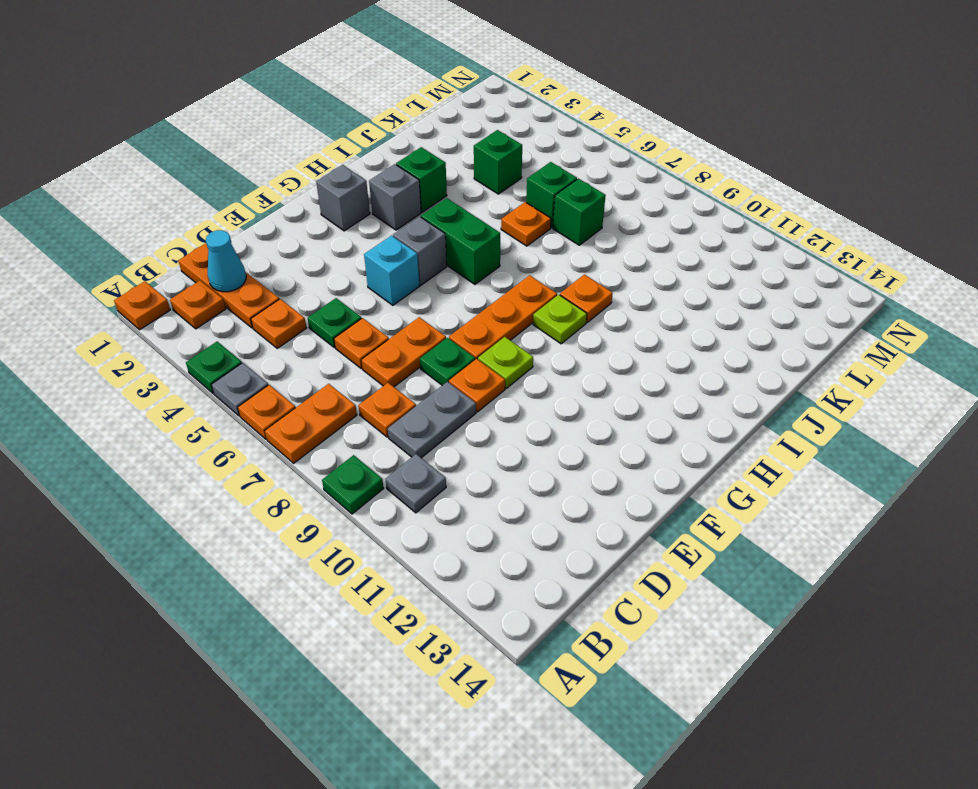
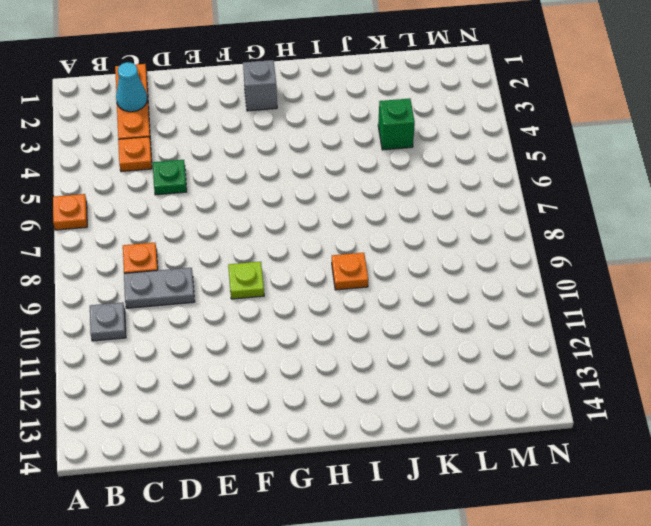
none -> orange 1x1 plate [114,281,170,330]
none -> green 1x1 plate [186,342,242,393]
none -> grey 1x1 plate [211,363,268,416]
none -> orange 1x2 plate [265,384,357,463]

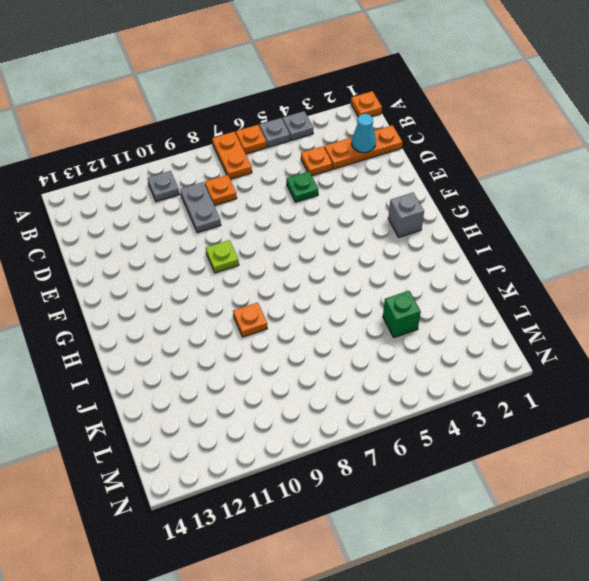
grey 1x1 plate [283,111,313,140] -> green 1x1 plate [186,342,242,393]
none -> green 1x1 plate [322,455,384,514]
none -> orange 1x1 plate [170,281,226,329]
none -> orange 1x1 plate [334,318,389,369]
none -> orange 1x2 plate [361,317,446,387]

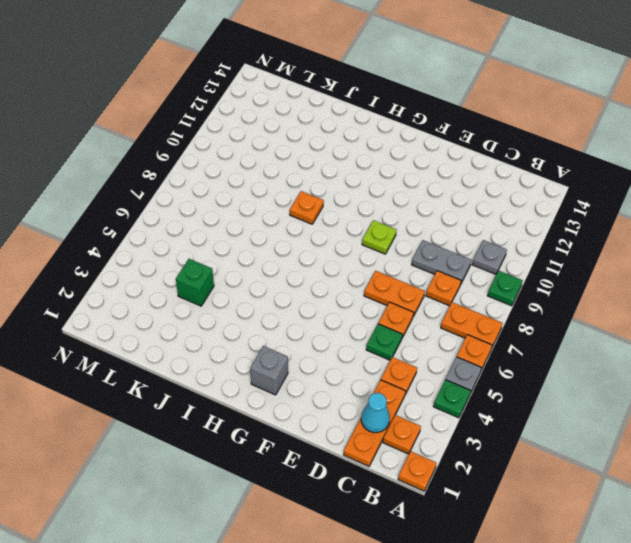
none -> green 1x1 plate [420,338,475,385]
none -> orange 1x1 plate [449,359,505,412]
none -> cyan 1x1 brick [364,236,419,305]
none -> orange 1x3 plate [449,275,557,359]

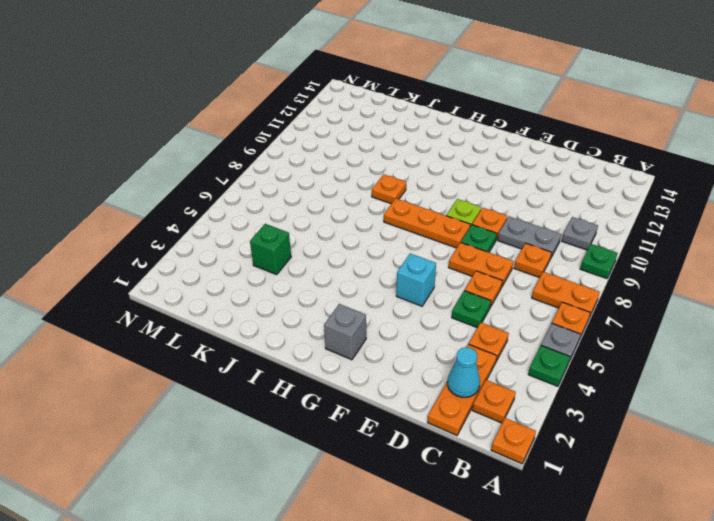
none -> grey 1x1 brick [393,217,447,285]
none -> grey 1x1 brick [369,164,421,230]
none -> green 1x2 brick [421,198,500,284]
none -> lime 1x1 plate [533,295,587,344]

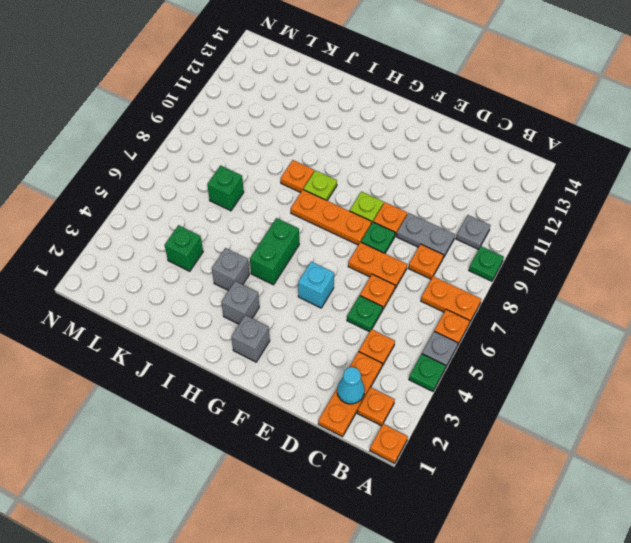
grey 1x1 brick [212,248,249,291] -> grey 1x1 brick moved to [393,217,447,285]
none -> green 1x1 brick [396,147,447,212]
none -> orange 1x1 plate [501,202,551,246]
none -> green 1x1 brick [526,162,577,228]

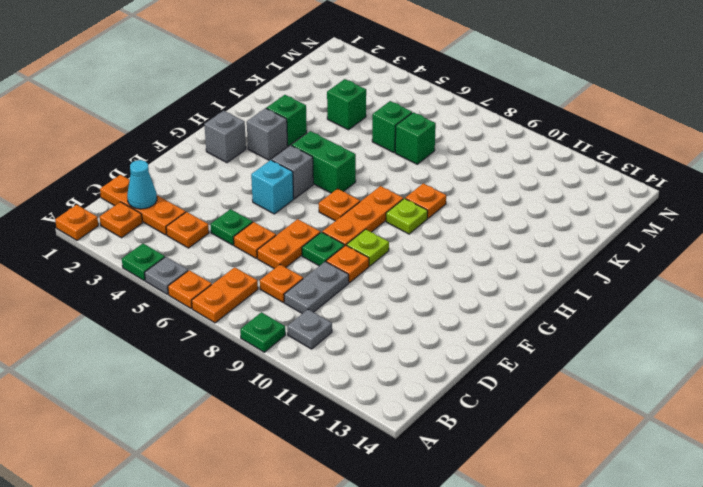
orange 1x1 plate [319,189,360,221] -> orange 1x1 plate moved to [501,202,551,246]

